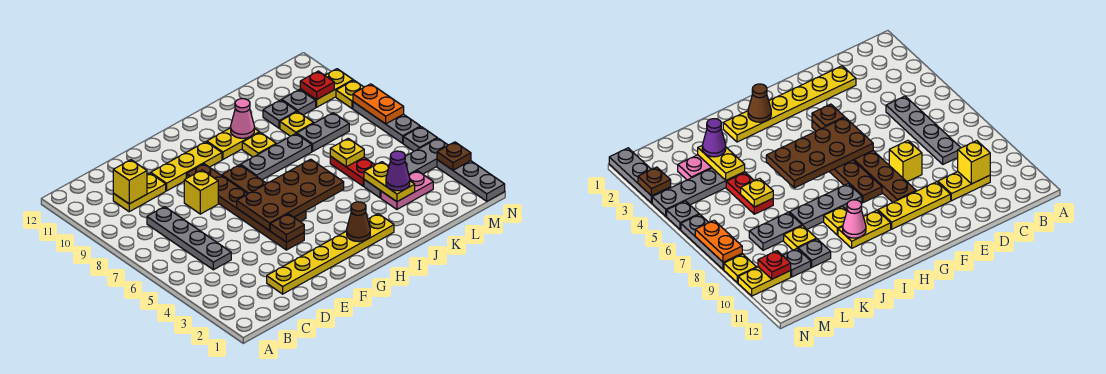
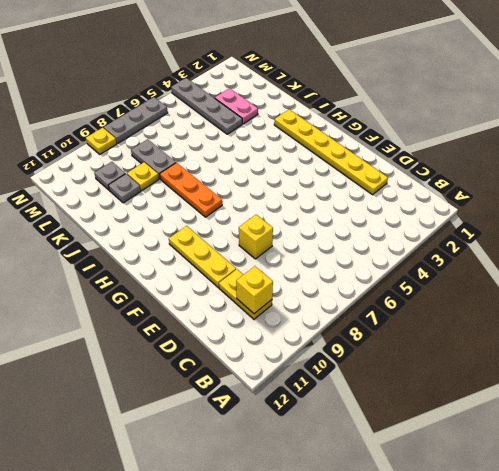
orange 1x3 plate [160,163,222,217] -> grey 1x3 plate [241,134,312,180]
none -> grey 1x4 plate [147,207,231,270]
none -> brown 1x6 plate [186,164,304,250]
none -> brown 1x4 plate [222,165,306,221]
none -> yellow 1x2 plate [207,128,259,159]

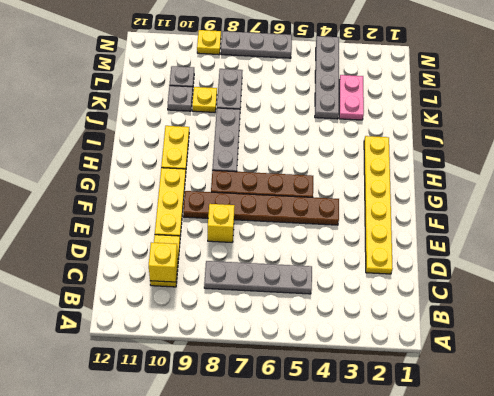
none -> yellow 1x1 plate [242,132,276,157]
none -> red 1x2 plate [330,156,375,186]
none -> yellow 1x2 plate [300,69,353,107]
none -> grey 1x3 plate [437,160,505,201]

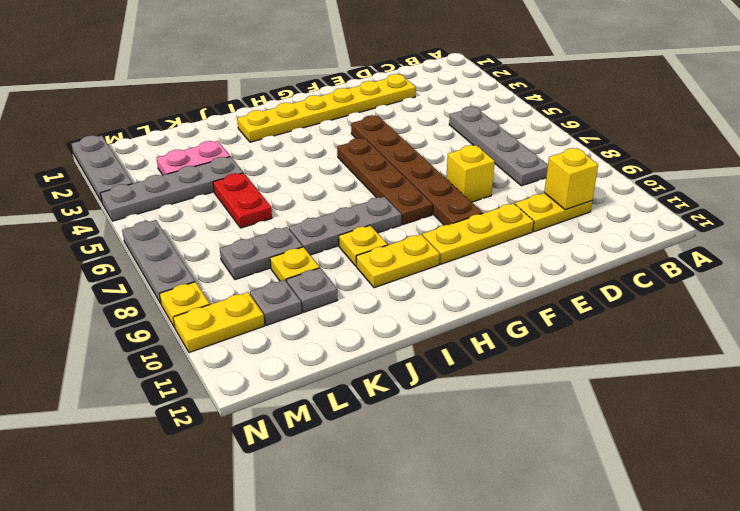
none -> grey 1x1 plate [403,127,437,151]
none -> brown 1x1 plate [270,214,304,242]
none -> brown 2x4 plate [237,159,344,231]
none -> brown 1x1 cone [347,202,370,242]

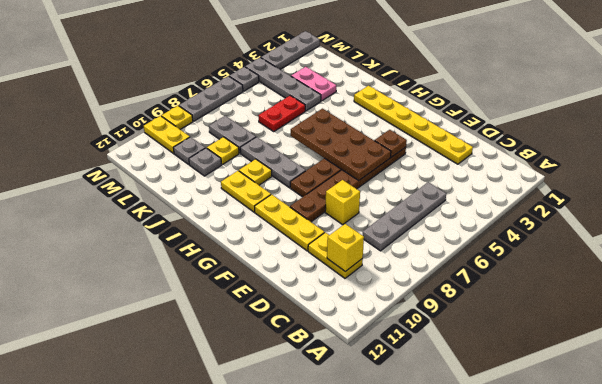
none -> brown 1x1 cone [347,202,370,242]
none -> pink 1x1 cone [231,99,254,138]
none -> yellow 1x2 plate [364,162,415,202]
none -> yellow 1x1 plate [330,139,364,167]

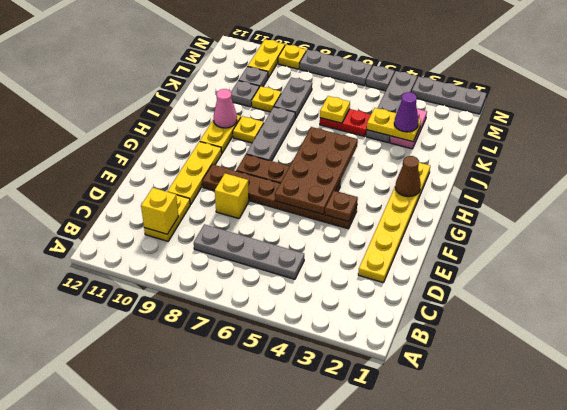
none -> red 1x1 plate [300,71,334,100]
none -> brown 1x1 plate [437,142,471,170]
none -> orange 1x2 plate [353,84,404,124]

